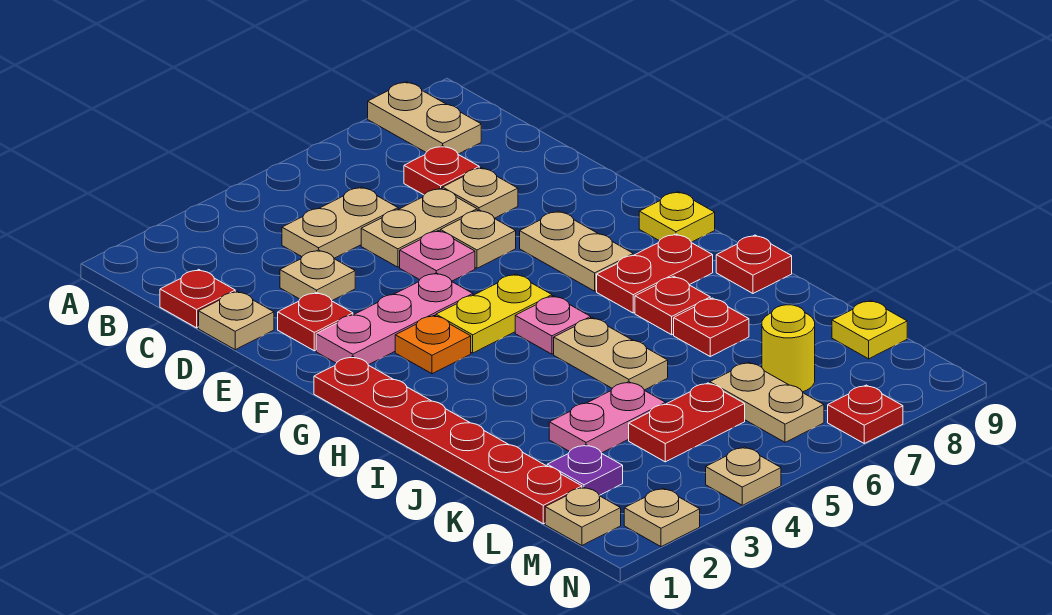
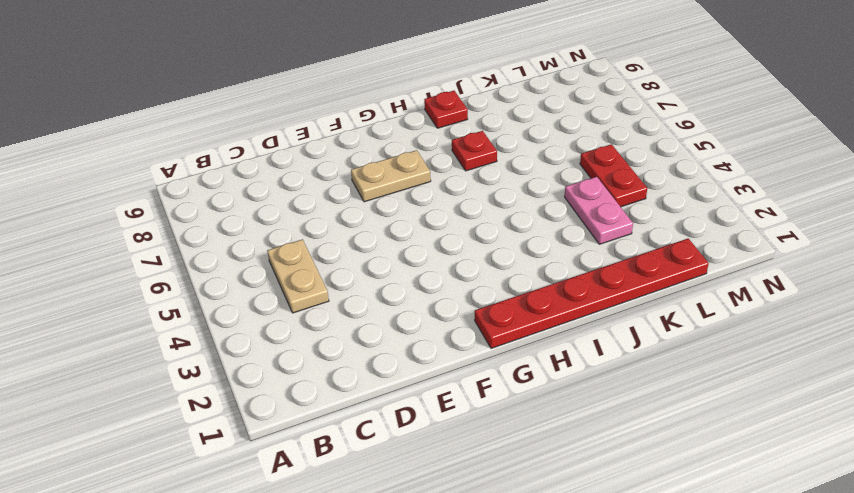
none -> tan 1x2 plate [368,82,481,154]
none -> red 1x1 plate [160,269,235,328]
none -> red 1x1 plate [404,146,479,195]
none -> tan 1x1 plate [199,291,274,350]

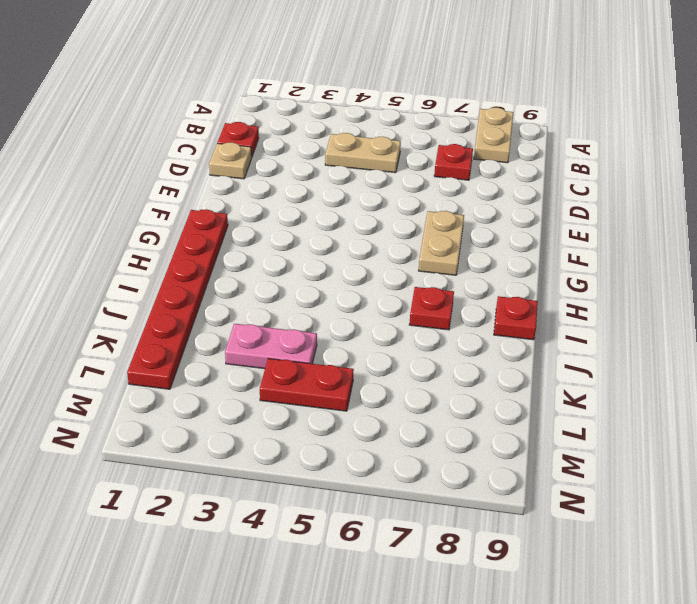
none -> tan 1x1 plate [280,250,355,301]
none -> tan 1x2 plate [361,188,477,267]
none -> tan 1x1 plate [442,168,518,218]
none -> red 1x1 plate [278,292,353,351]

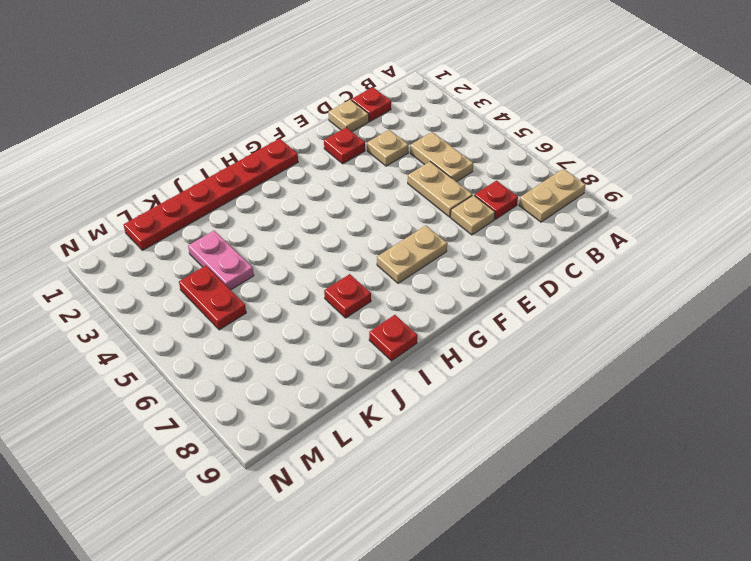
none -> pink 1x1 plate [400,231,475,281]
none -> tan 1x1 plate [440,210,516,268]
none -> pink 1x3 plate [316,273,473,365]
none -> orange 1x1 plate [395,315,471,374]

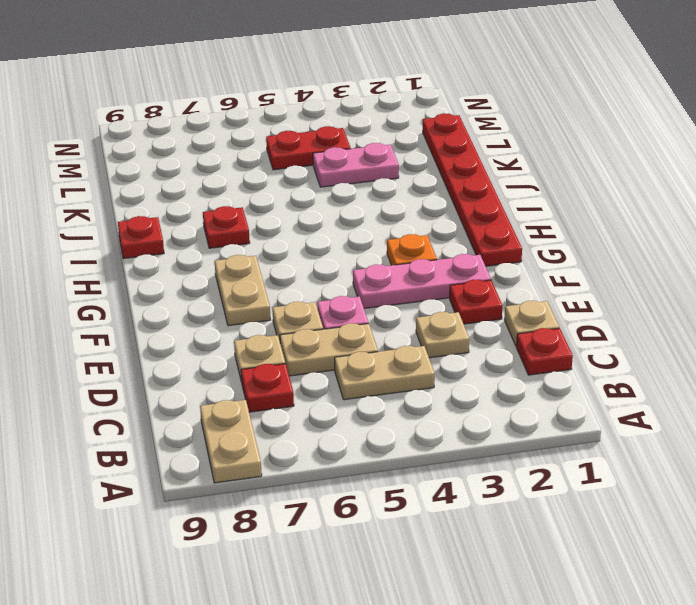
none -> yellow 1x2 plate [436,274,552,353]
none -> yellow 1x1 plate [639,192,715,242]
none -> pink 1x1 plate [515,296,591,354]
none -> red 1x2 plate [597,234,713,313]

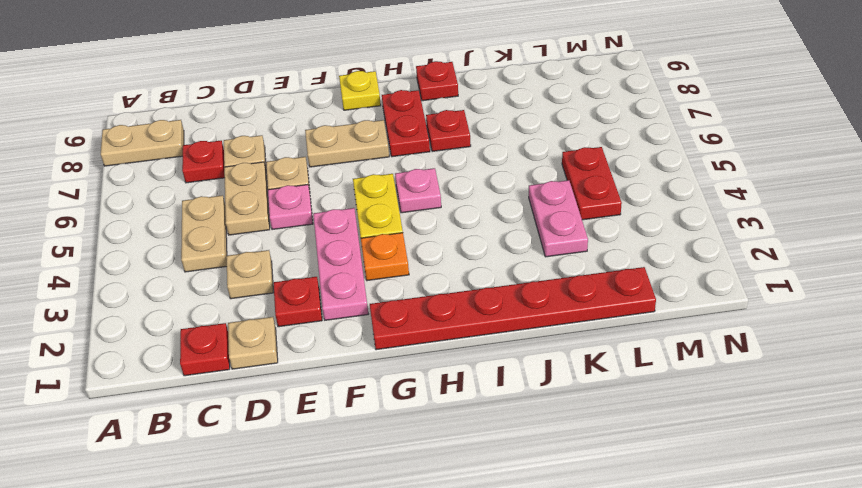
none -> tan 1x2 plate [554,318,668,390]
none -> red 1x1 plate [674,298,749,356]
none -> purple 1x1 plate [547,445,623,495]
none -> tan 1x2 plate [710,362,824,442]

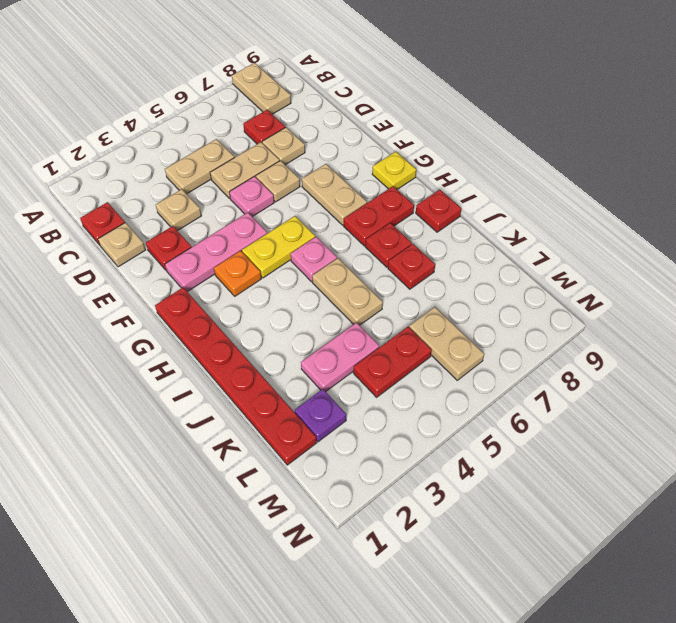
none -> yellow 1x1 round brick [762,305,815,392]
none -> yellow 1x1 plate [832,300,907,359]
none -> tan 1x1 plate [545,487,621,545]
none -> tan 1x1 plate [624,488,700,547]

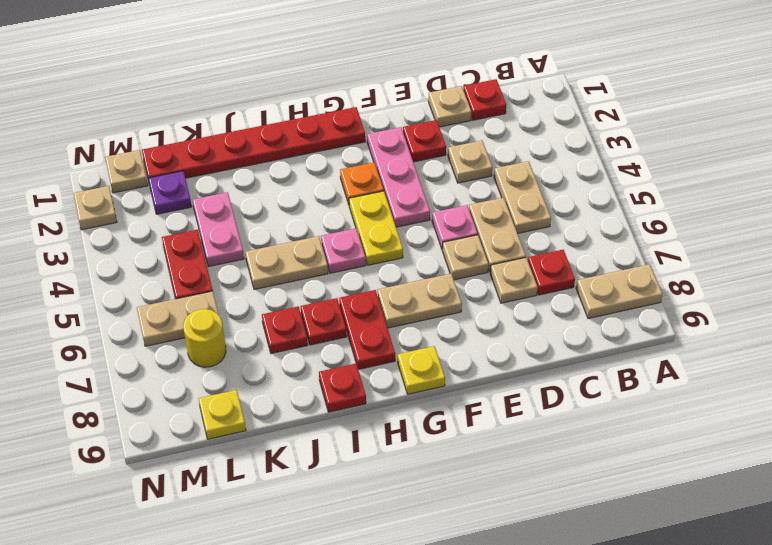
none -> tan 1x1 plate [706,447,781,505]
none -> red 1x1 plate [828,385,903,443]

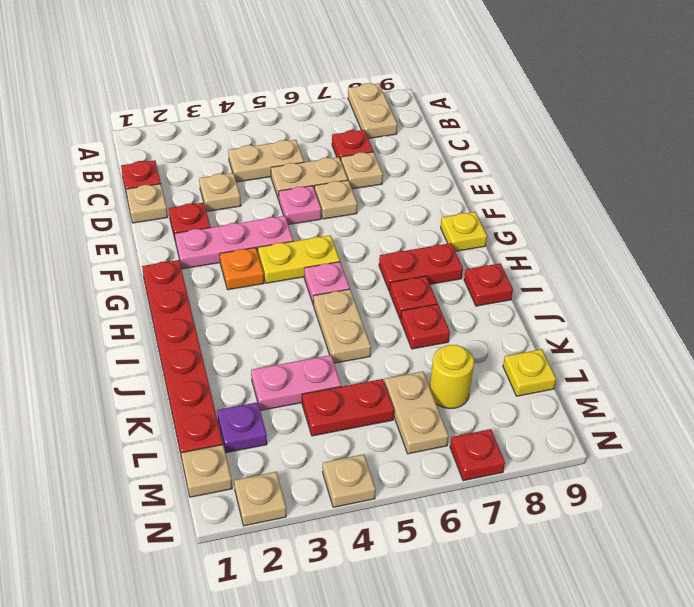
none -> tan 1x2 plate [520,211,633,291]

